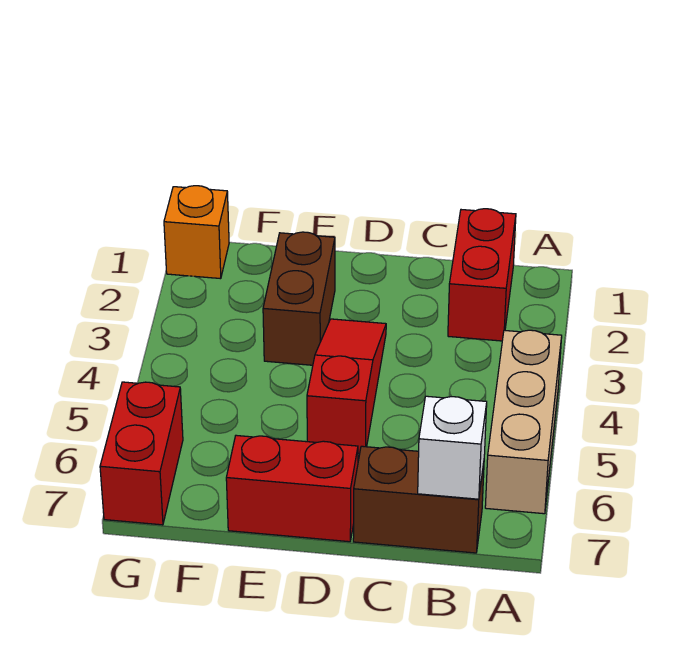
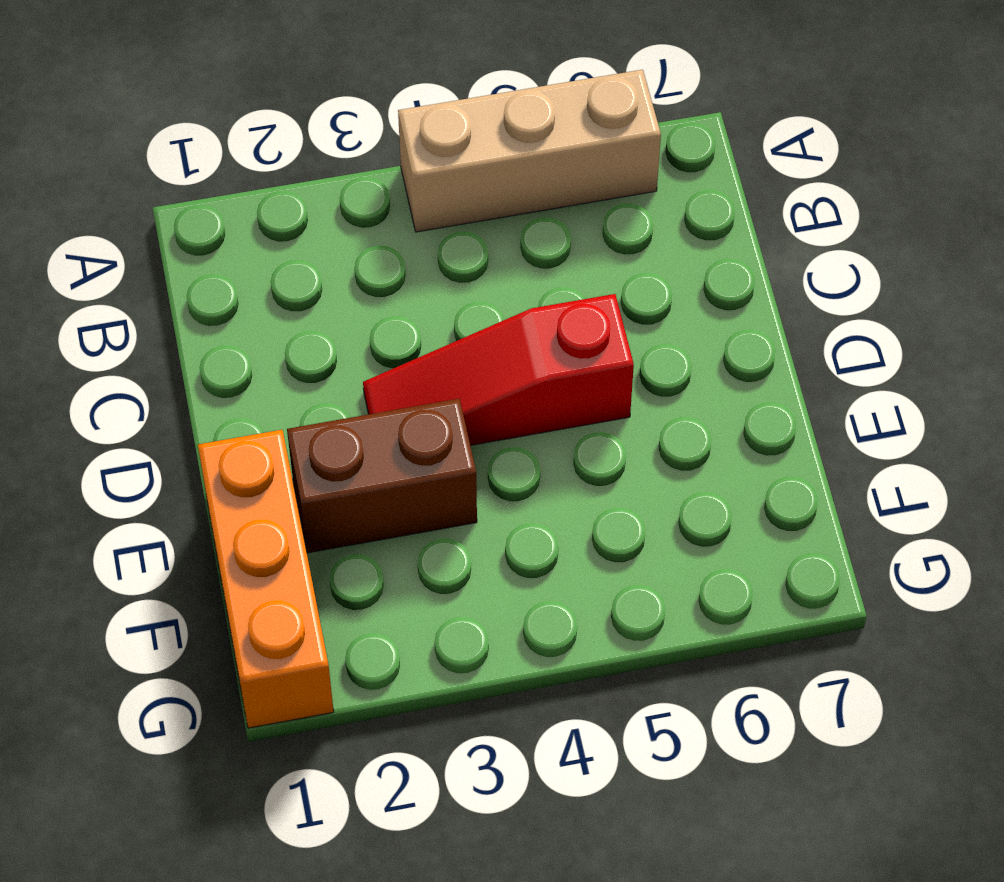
orange 1x3 brick [198,430,334,728] -> orange 1x1 brick [164,186,229,279]
none -> red 1x2 brick [448,209,516,341]
none -> brown 1x2 brick [353,446,484,553]

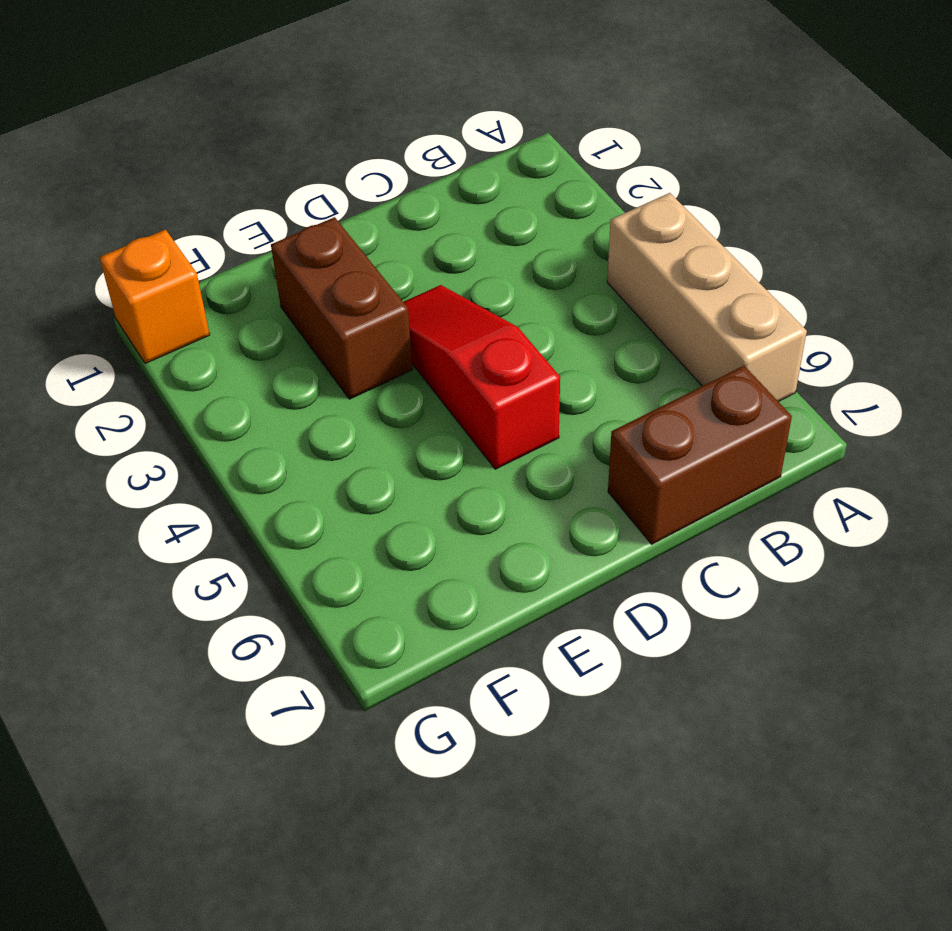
none -> red 1x2 brick [448,209,516,341]
none -> red 1x2 brick [226,435,358,542]

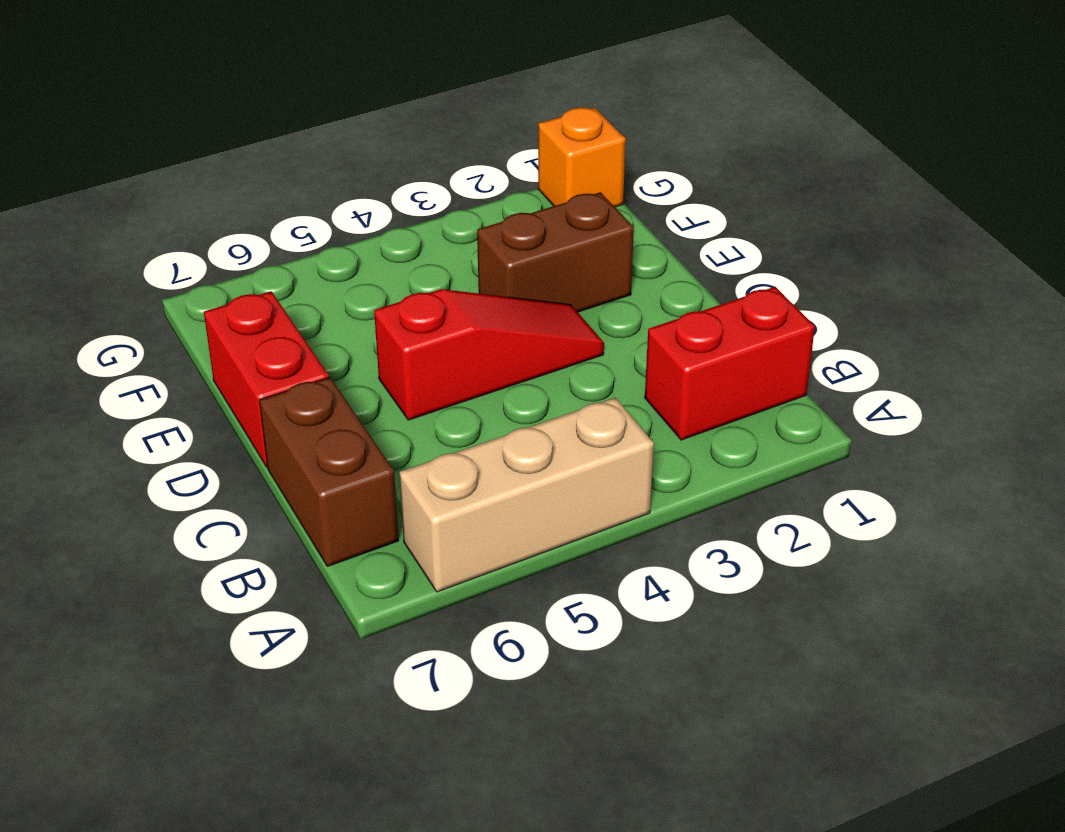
none -> red 1x2 brick [100,382,183,525]
none -> white 1x1 brick [418,396,487,499]

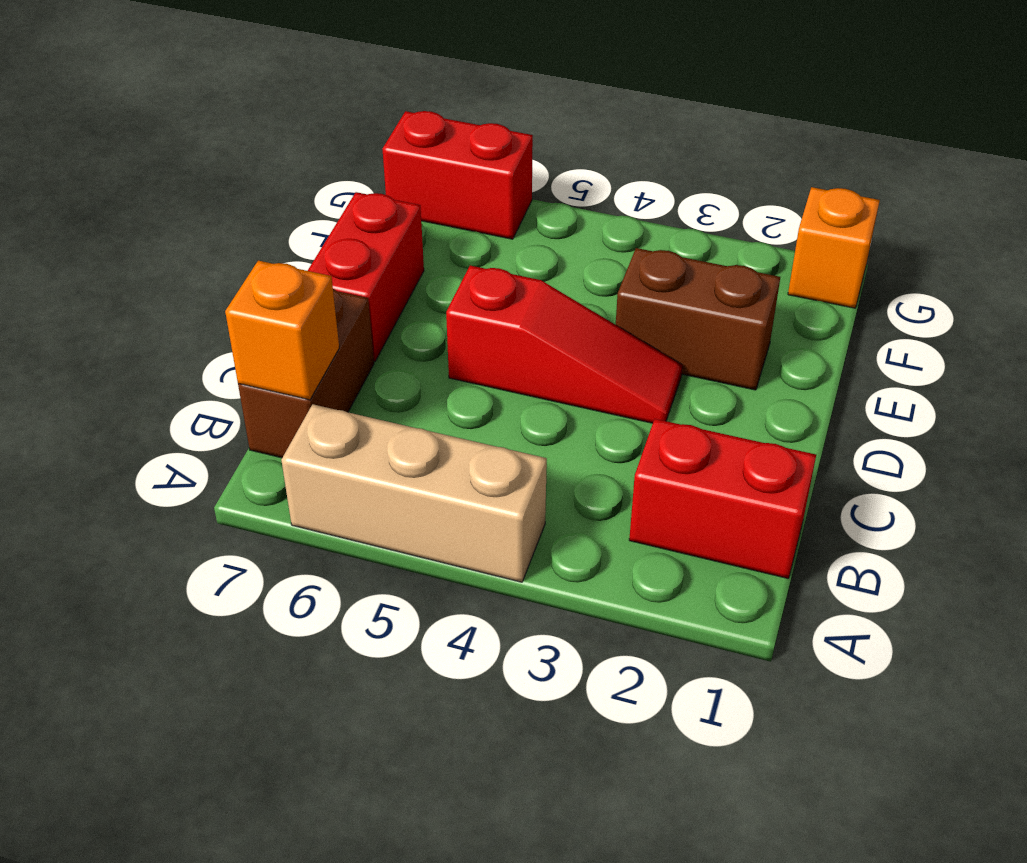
orange 1x1 brick [225,261,339,400] -> white 1x1 brick [418,396,487,499]

